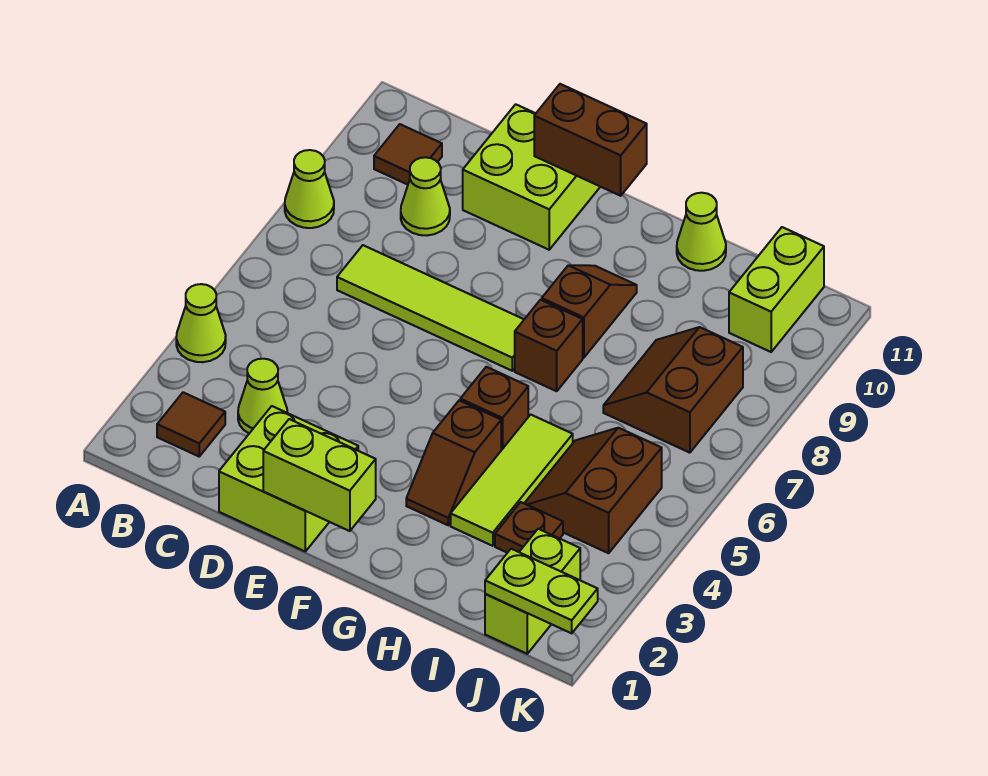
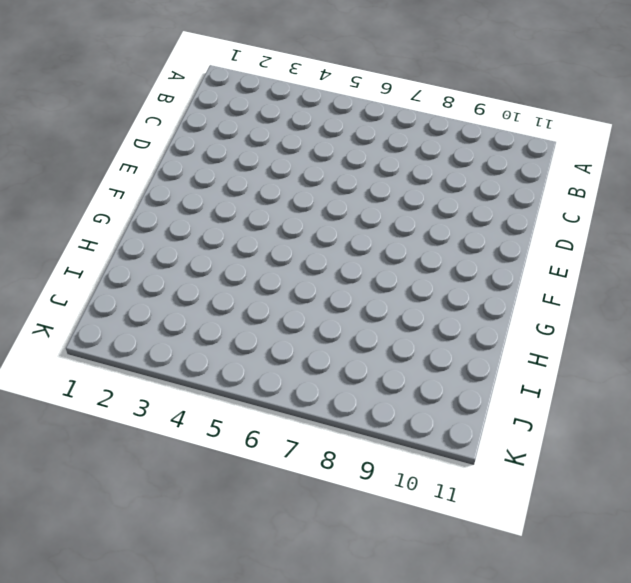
none -> lime 1x1 cone [176,284,226,362]
none -> lime 1x1 cone [285,150,334,228]
none -> brown 1x1 tile [157,392,225,456]

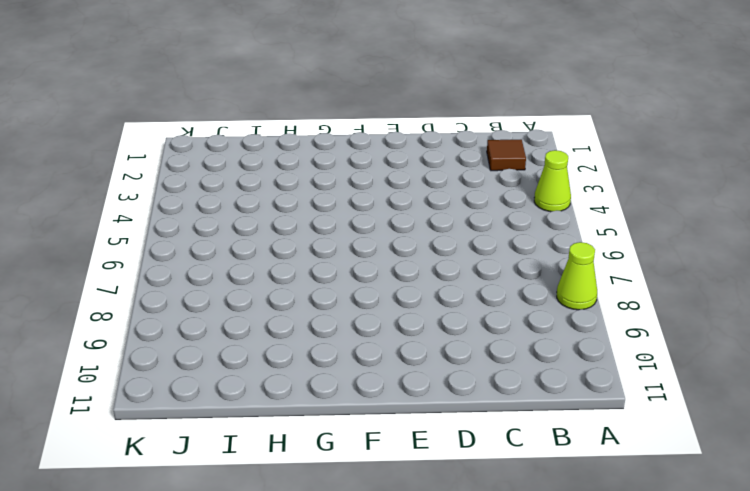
none -> brown 1x1 tile [374,124,442,185]
none -> lime 1x1 cone [238,359,287,433]
none -> lime 1x4 tile [337,245,524,371]

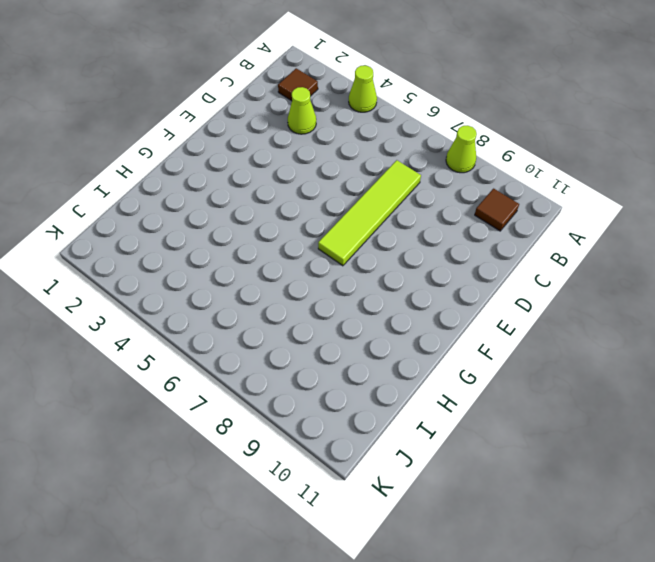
none -> lime 1x1 cone [401,157,450,235]
none -> lime 2x2 brick [219,406,358,551]
none -> lime 2x2 brick [463,104,600,250]

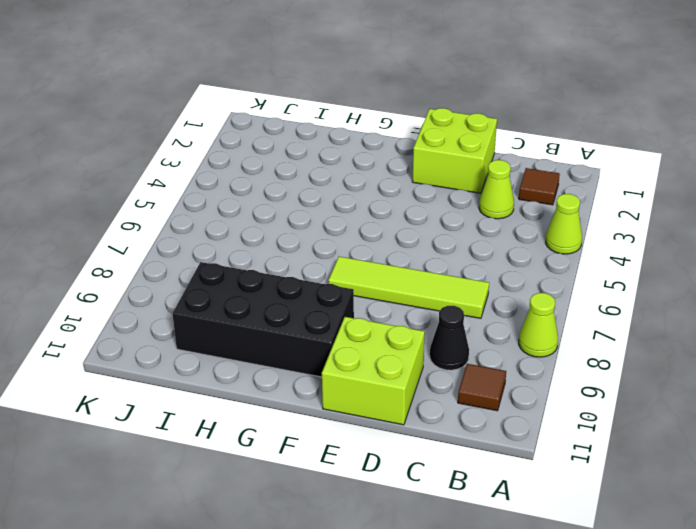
black 1x1 cone [430,306,469,370] -> lime 1x1 cone [401,157,450,235]
black 2x4 brick [172,262,354,377] -> brown 1x2 slope [542,265,637,358]
none -> brown 1x2 slope [406,400,501,525]
none -> brown 1x1 brick [460,367,528,450]
none -> brown 1x1 brick [515,300,583,391]

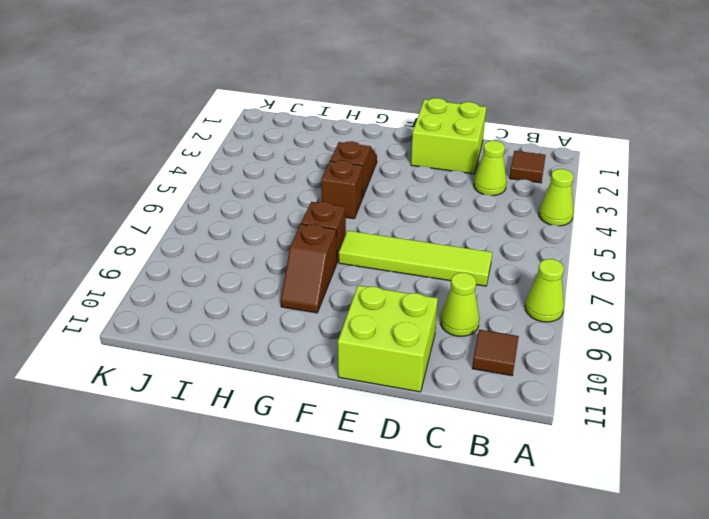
none -> lime 1x3 tile [451,415,573,546]
none -> lime 1x1 cone [677,193,726,271]
none -> brown 1x1 plate [495,502,563,553]

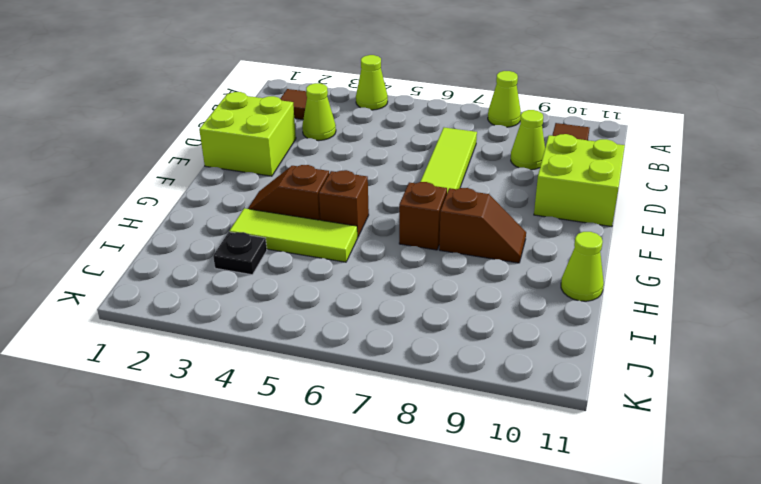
black 1x1 plate [213,232,267,275] -> brown 1x1 plate [495,502,563,553]
none -> brown 2x2 slope [524,428,662,553]
none -> brown 2x2 slope [603,327,743,453]
none -> lime 1x2 brick [485,529,580,654]

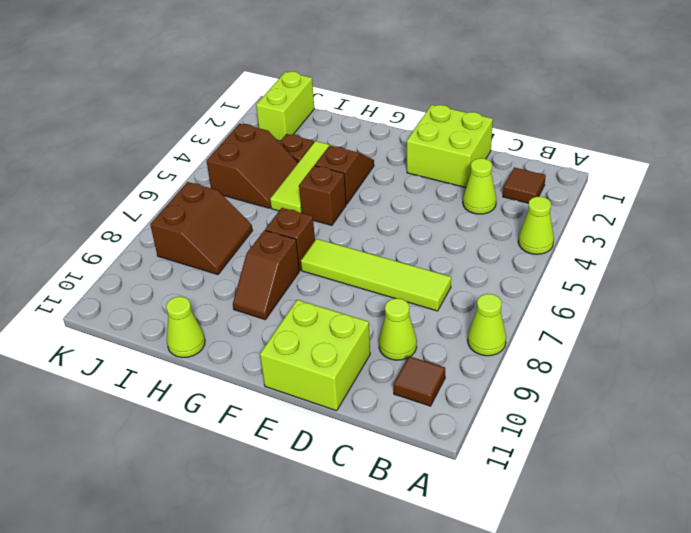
none -> lime 1x2 brick [729,227,824,352]
none -> lime 1x2 brick [263,419,376,531]
none -> brown 1x2 brick [534,84,647,196]

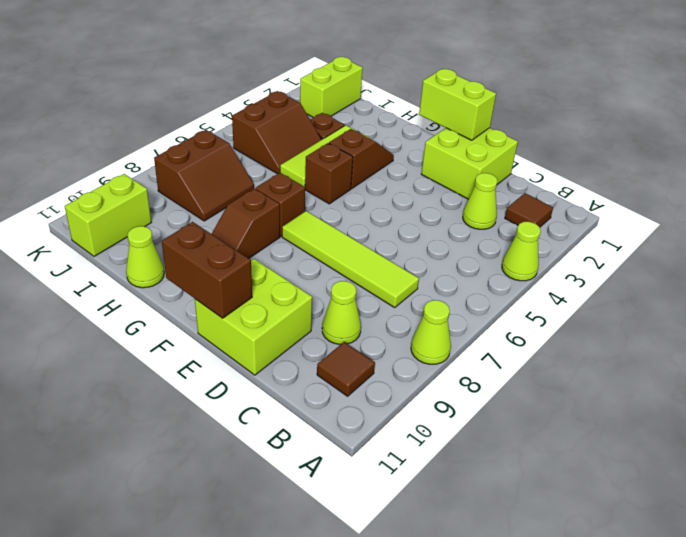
none -> lime 1x2 plate [485,549,598,633]

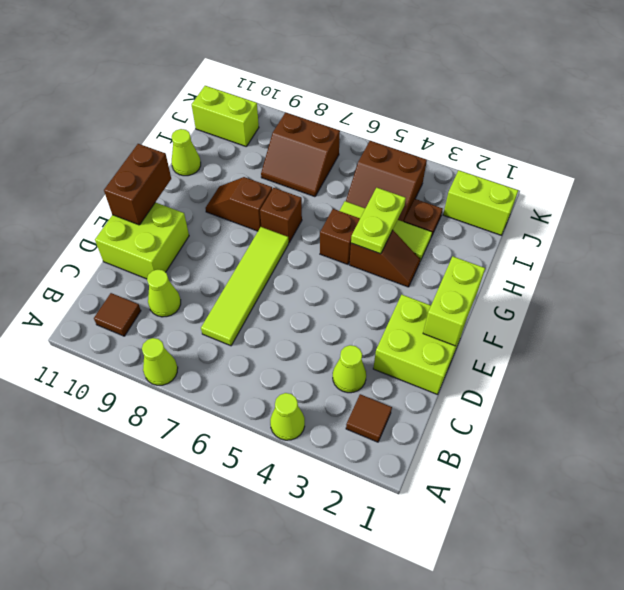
lime 1x2 plate [351,188,406,254] -> lime 1x2 plate moved to [485,549,598,633]

